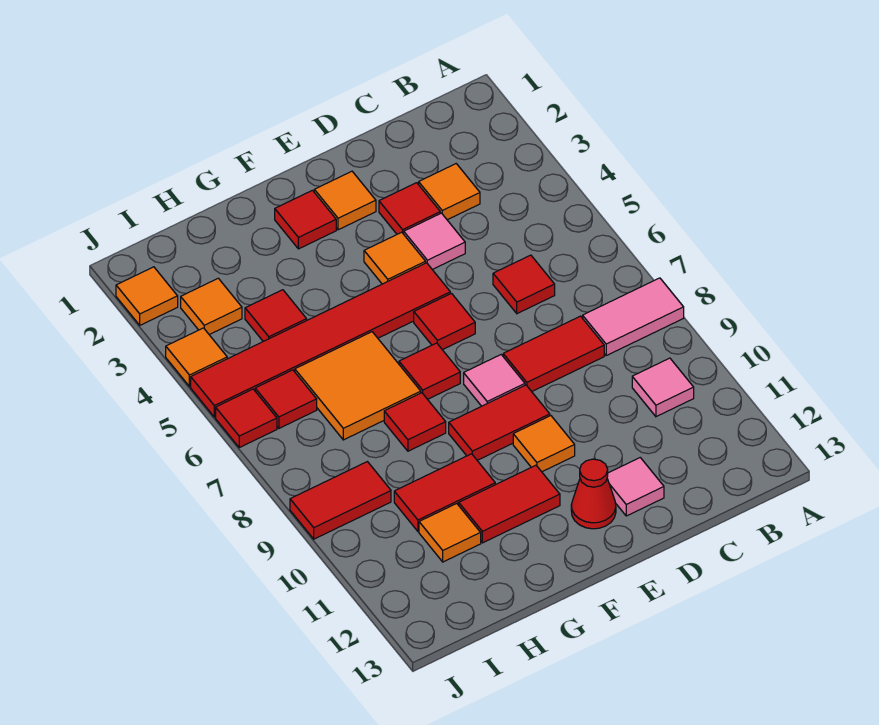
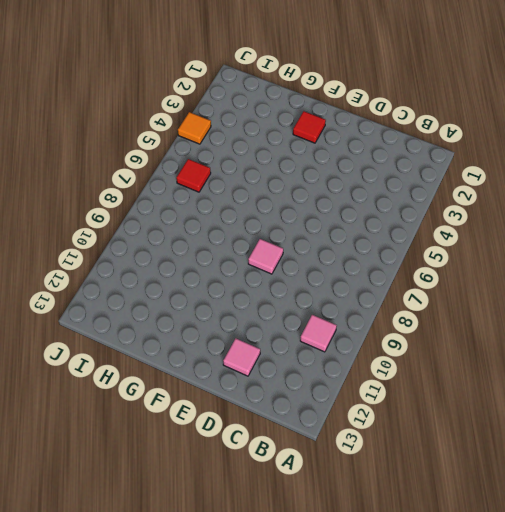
none -> pink 1x2 tile [583,278,684,355]
none -> orange 1x1 tile [419,164,480,220]
none -> red 1x1 tile [493,255,555,314]
none -> red 1x2 tile [503,316,604,391]

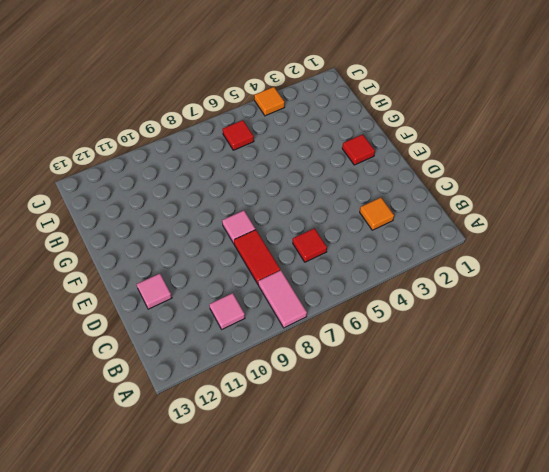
none -> red 1x1 tile [379,183,440,234]
none -> pink 1x1 tile [404,213,465,269]
none -> orange 1x1 tile [314,171,376,230]
none -> orange 1x1 tile [364,232,426,284]

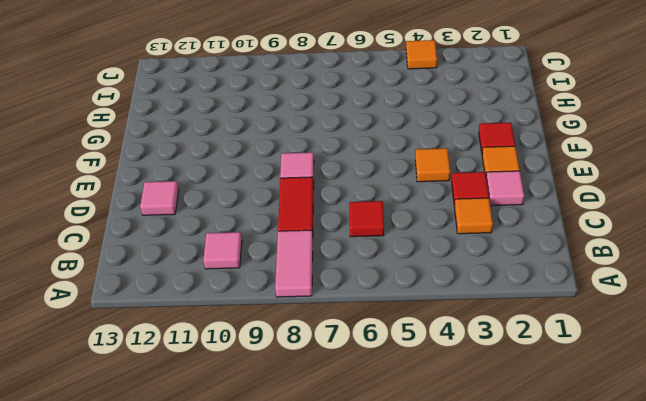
pink 1x1 tile [486,171,524,206] -> pink 1x1 tile moved to [404,213,465,269]
none -> red 1x6 tile [191,263,450,417]
none -> red 1x1 tile [414,293,475,350]
none -> red 1x2 tile [449,385,550,460]
none -> orange 1x1 tile [513,416,575,472]

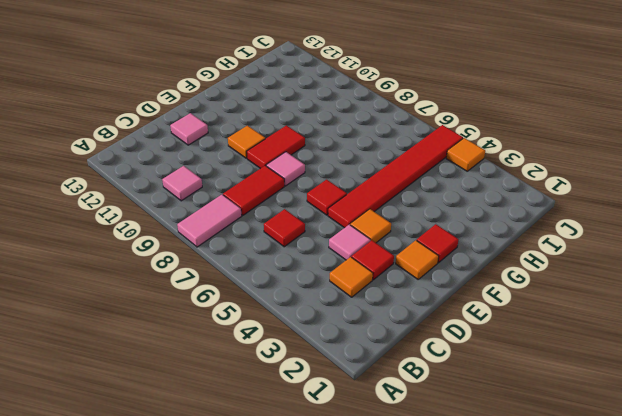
none -> red 1x1 cone [571,459,616,529]
none -> red 1x1 tile [399,343,460,399]
none -> red 1x2 tile [459,465,560,543]
none -> orange 2x2 tile [295,332,421,440]

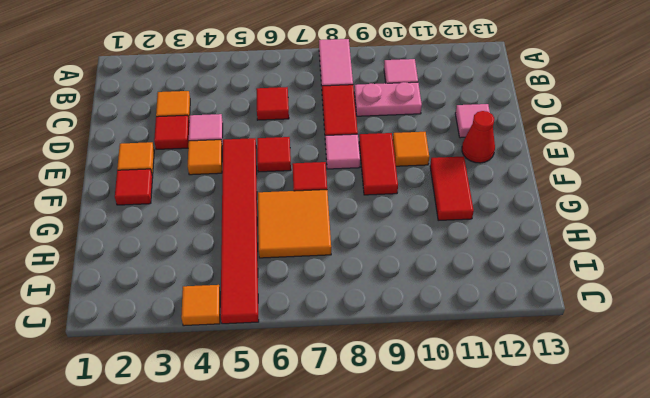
pink 1x2 plate [354,82,422,116] -> none
none -> red 1x1 tile [384,393,446,451]
none -> red 1x2 tile [394,454,495,531]
none -> red 1x1 tile [245,290,307,341]
none -> orange 1x1 tile [419,504,481,562]

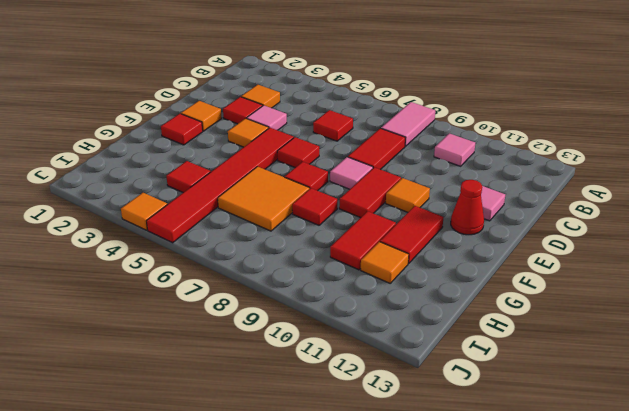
none -> orange 1x1 tile [181,278,242,335]
none -> red 1x1 tile [255,370,317,428]
none -> red 1x2 tile [290,462,391,539]
none -> orange 1x1 tile [116,267,178,325]

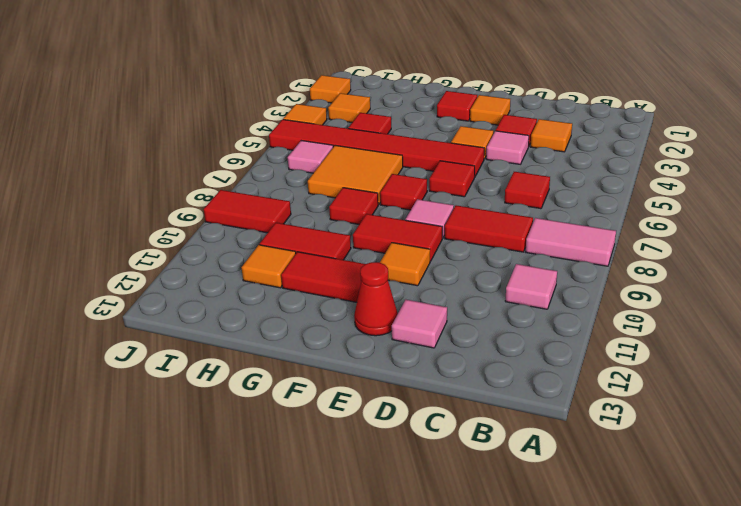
pink 1x1 tile [288,141,333,173] -> red 1x1 tile [255,370,317,428]
none -> red 1x1 tile [216,389,277,447]

